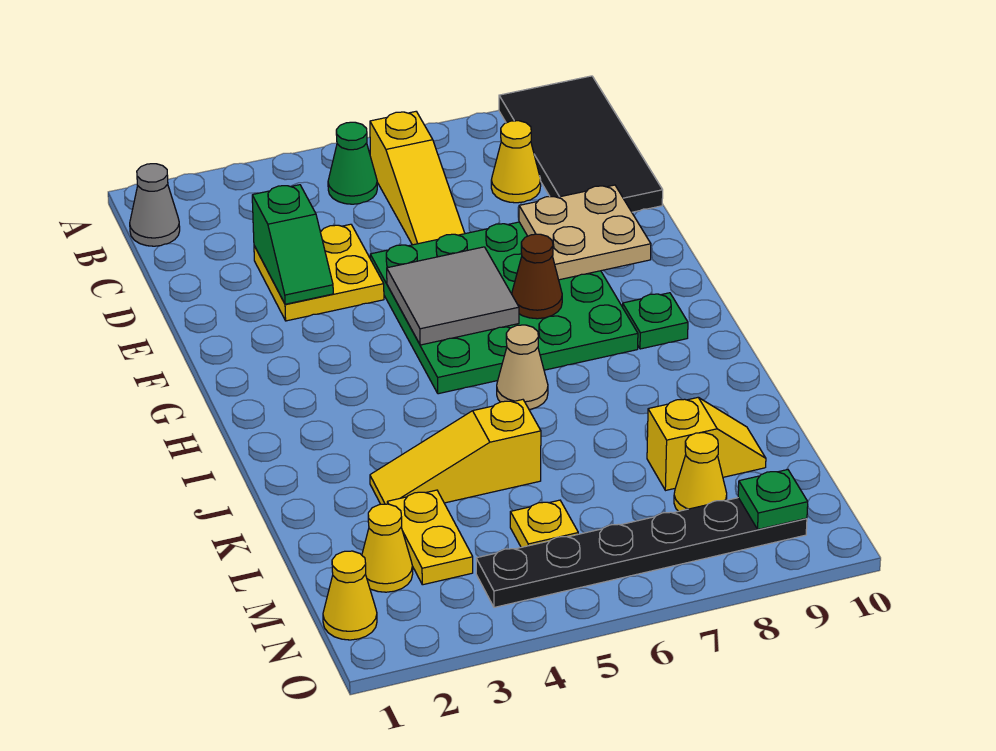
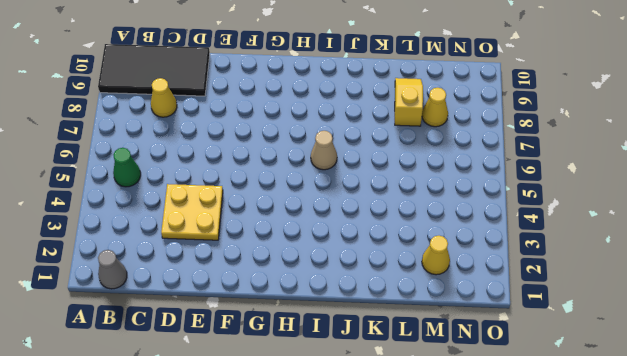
none -> yellow 1x3 slope [370,112,465,245]
none -> green 4x4 plate [370,222,638,394]
none -> green 1x1 plate [623,293,688,349]

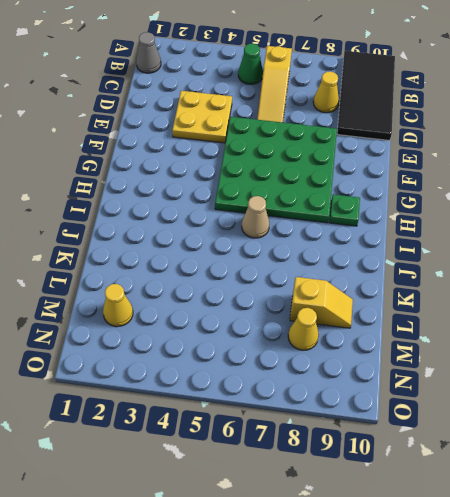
none -> yellow 1x3 slope [370,400,541,504]
none -> yellow 1x2 plate [387,490,473,585]
none -> yellow 1x1 plate [510,500,578,547]

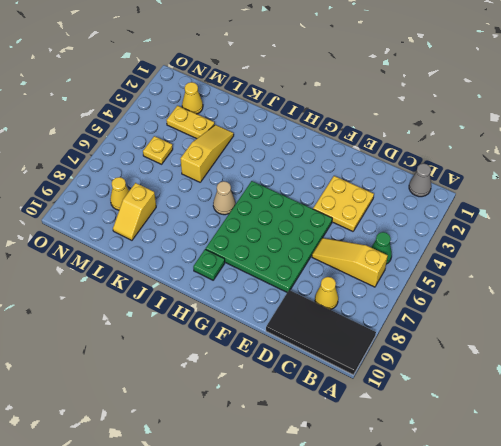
none -> yellow 1x1 cone [323,551,377,640]
none -> black 1x6 plate [476,498,807,607]
none -> green 1x2 slope [252,185,333,304]

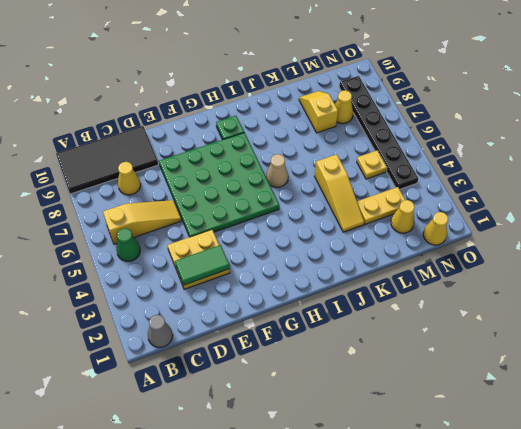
green 1x2 tile [175,245,229,285] -> green 1x2 slope [252,185,333,304]
none -> tan 2x2 plate [519,185,651,280]
none -> grey 2x2 tile [387,247,519,345]
none -> brown 1x1 cone [512,234,562,319]

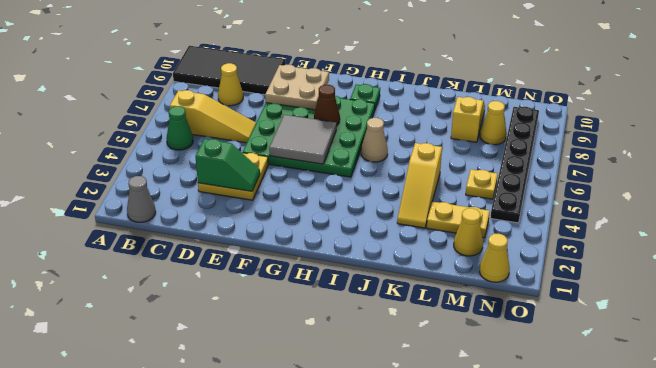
none -> green 1x1 plate [738,470,808,529]

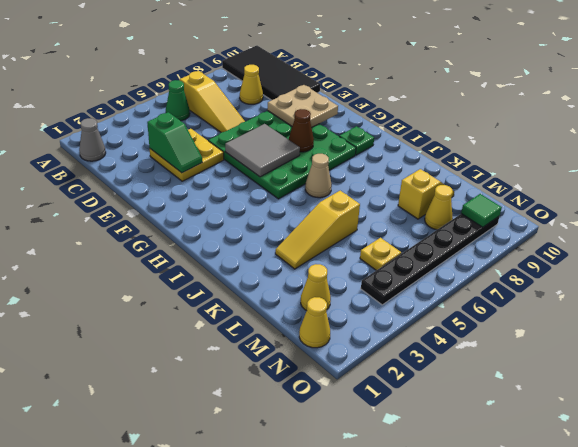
green 1x1 tile [461,194,502,227] -> green 1x1 plate [738,470,808,529]
none -> yellow 1x2 plate [387,490,473,585]

